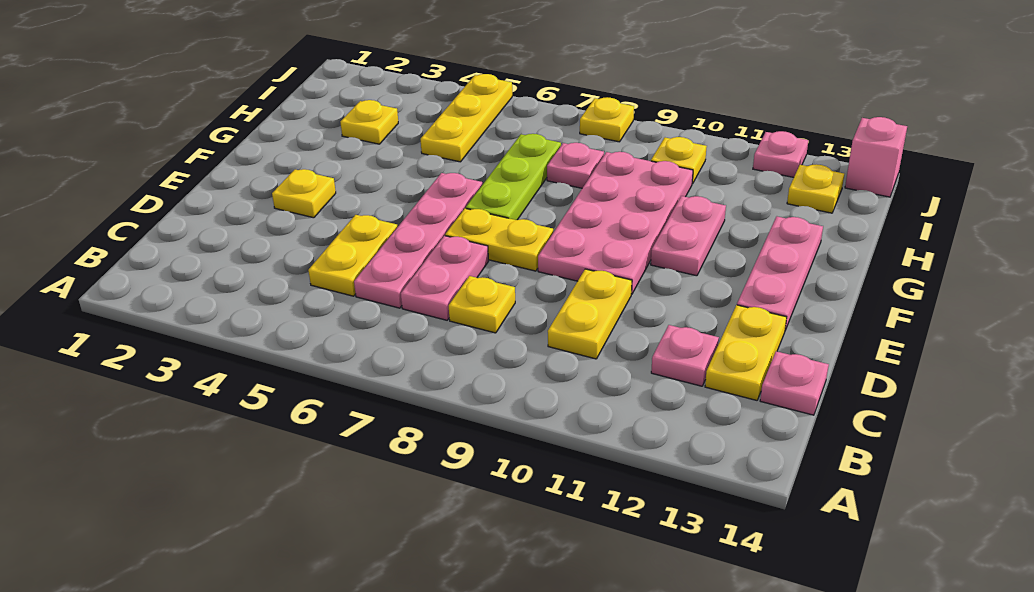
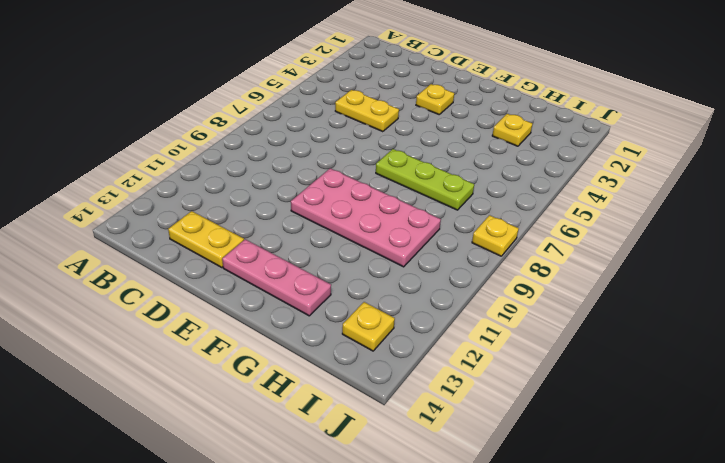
none -> pink 1x4 plate [354,173,483,308]
none -> pink 1x2 plate [401,236,488,320]
none -> yellow 1x1 plate [449,276,515,333]

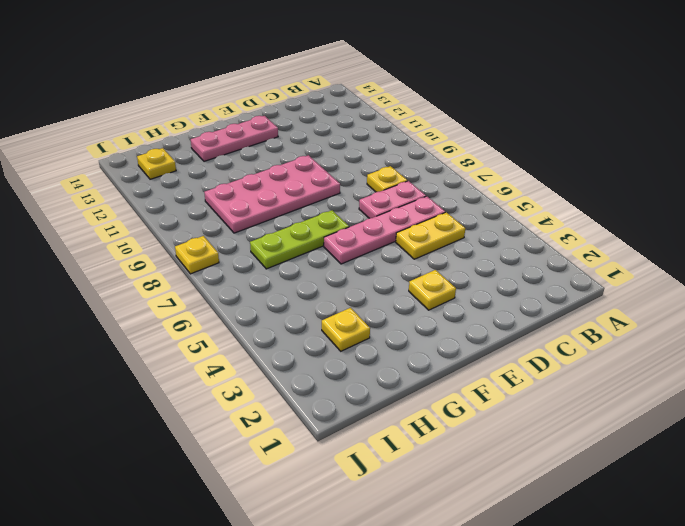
none -> yellow 1x2 plate [548,269,632,359]
none -> pink 1x1 plate [651,325,719,386]
none -> yellow 1x2 plate [705,305,787,400]

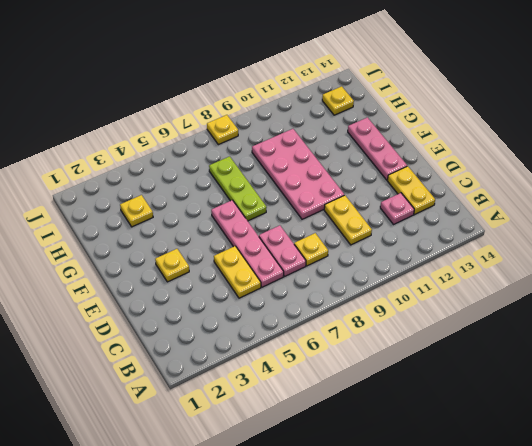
none -> pink 1x1 plate [760,351,829,415]
none -> yellow 1x2 plate [445,208,553,271]
none -> pink 1x2 plate [651,196,726,276]

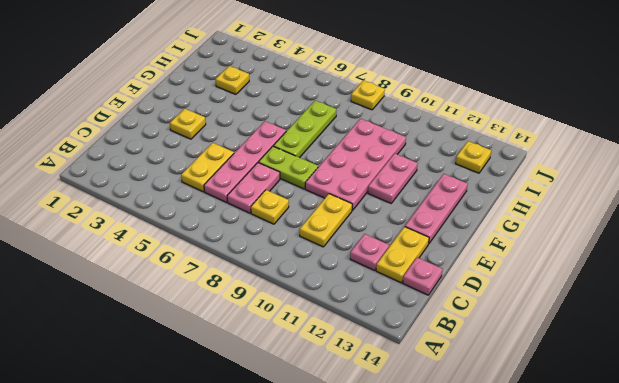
lime 1x2 plate [259,146,318,189] -> yellow 1x2 plate [445,208,553,271]
none -> yellow 1x3 plate [421,74,512,162]
none -> pink 1x1 plate [547,143,604,188]
none -> yellow 1x1 plate [651,137,707,184]

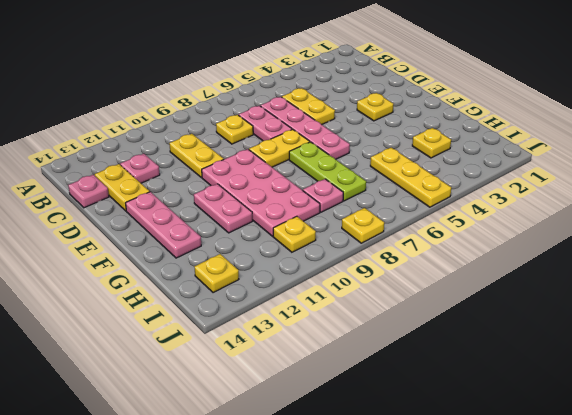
none -> pink 1x1 plate [753,131,808,177]
none -> pink 1x1 brick [845,117,907,197]

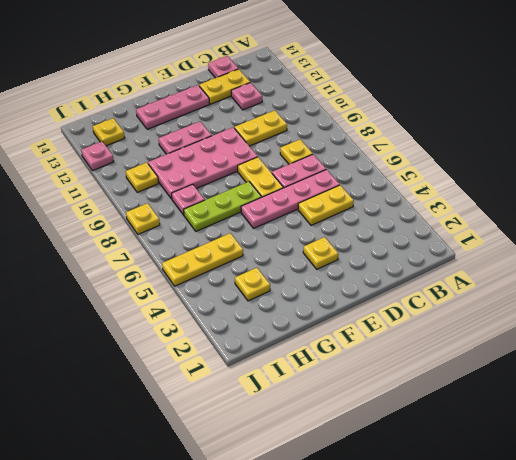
none -> pink 1x1 brick [845,117,907,197]

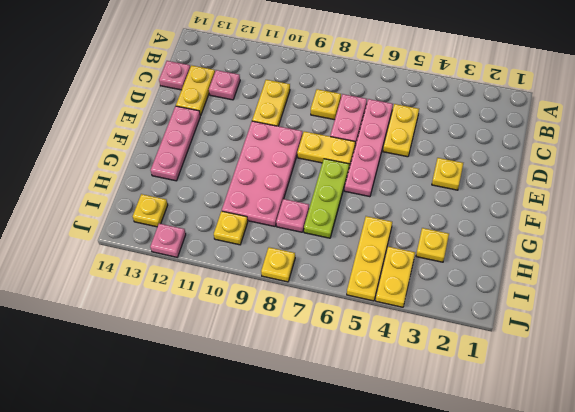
yellow 1x2 plate [376,247,415,307] -> none
none -> pink 1x2 plate [651,196,726,276]
none -> pink 1x1 brick [845,117,907,197]

